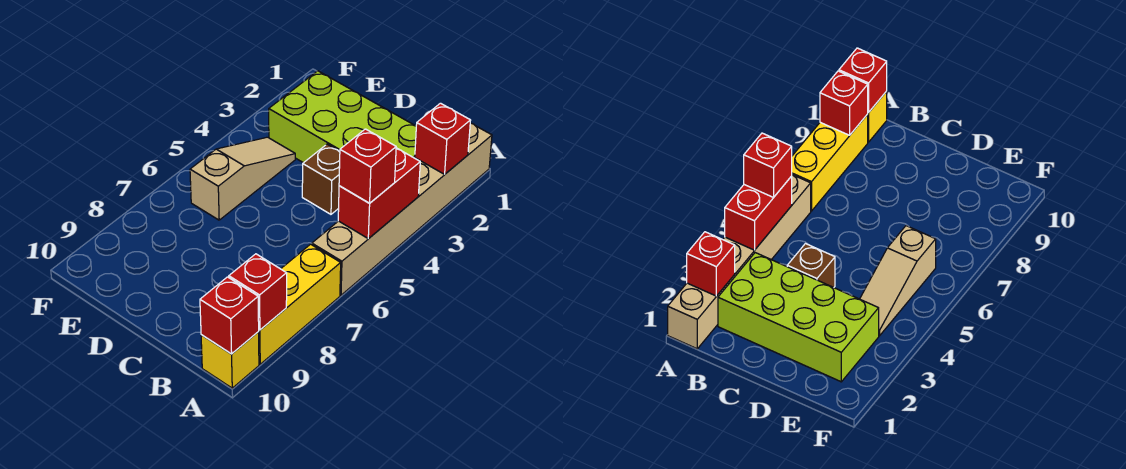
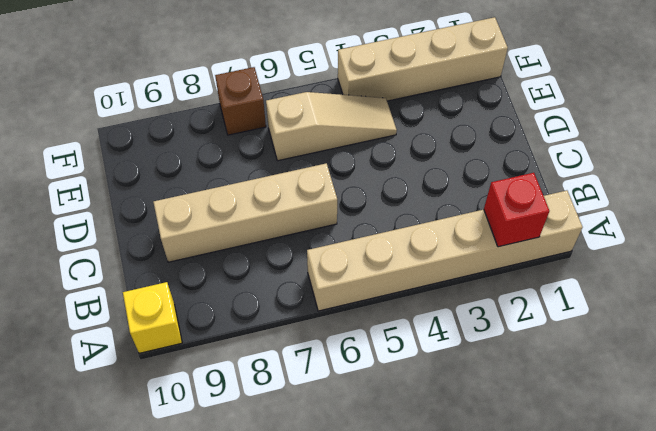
tan 1x4 brick [153,163,337,262] -> none
tan 1x4 brick [338,17,508,101] -> none
brown 1x1 brick [215,67,266,135] -> brown 1x1 brick moved to [302,144,340,214]
none -> yellow 1x3 brick [258,244,341,364]
none -> lime 2x4 brick [269,71,416,163]

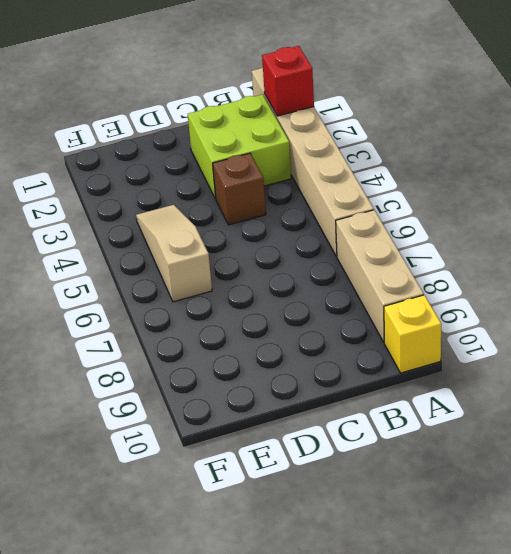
tan 1x3 brick [336,210,424,342] -> yellow 1x3 brick [258,244,341,364]
lime 2x2 brick [188,94,291,199] -> lime 2x4 brick [269,71,416,163]
none -> red 1x2 brick [338,148,420,239]
none -> red 1x1 brick [229,254,287,330]

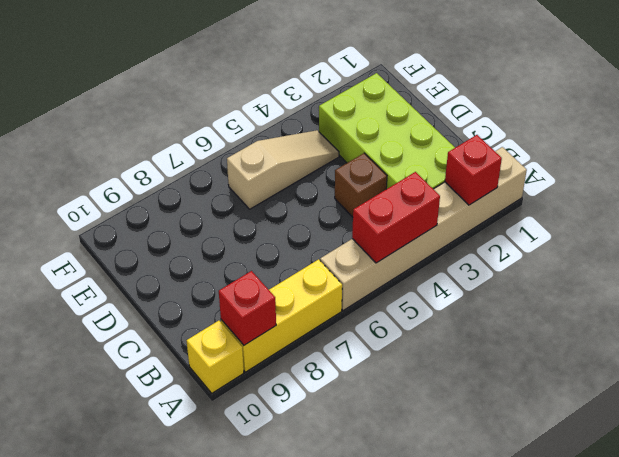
none -> red 1x1 brick [200,277,259,354]
none -> red 1x1 brick [339,129,396,203]

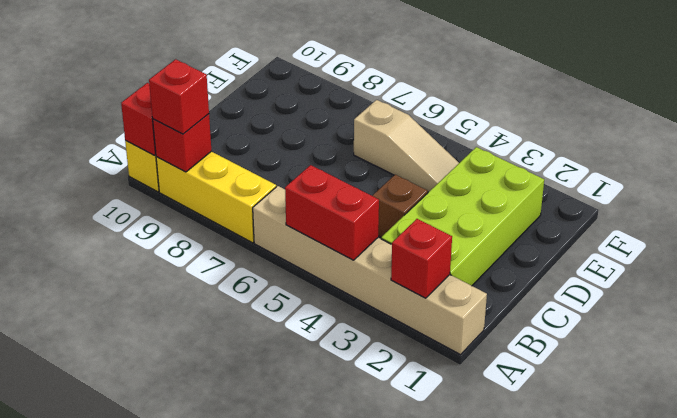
red 1x1 brick [149,59,209,134] -> red 1x1 brick moved to [339,129,396,203]

